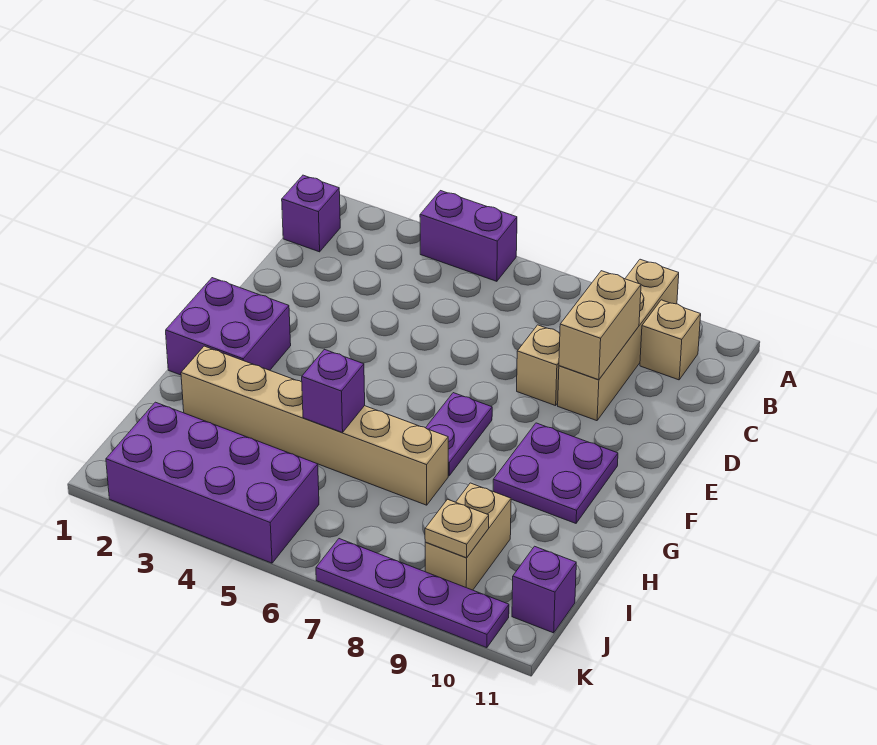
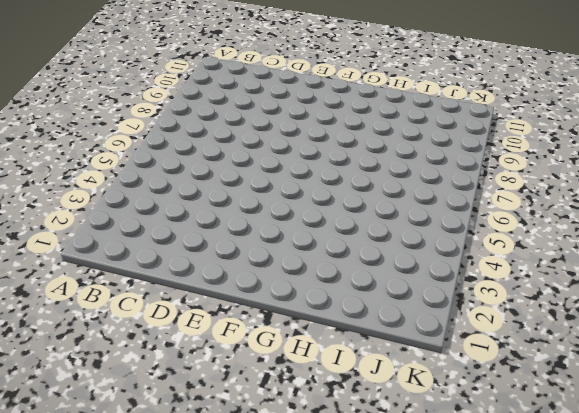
none -> purple 1x2 brick [420,191,517,281]
none -> tan 1x4 brick [558,259,679,421]
none -> purple 1x1 brick [282,175,340,252]

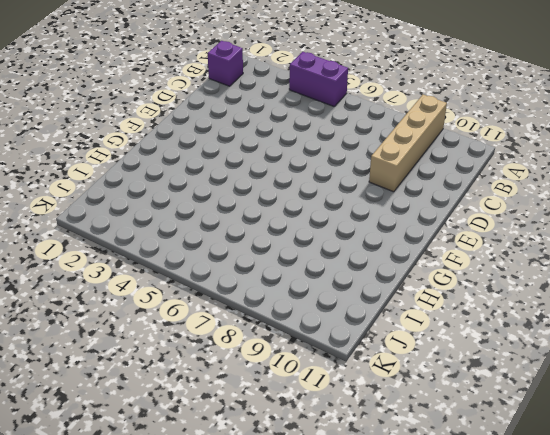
none -> tan 1x1 brick [640,300,701,380]
none -> tan 1x1 brick [517,325,560,406]
none -> purple 2x2 brick [166,278,291,375]

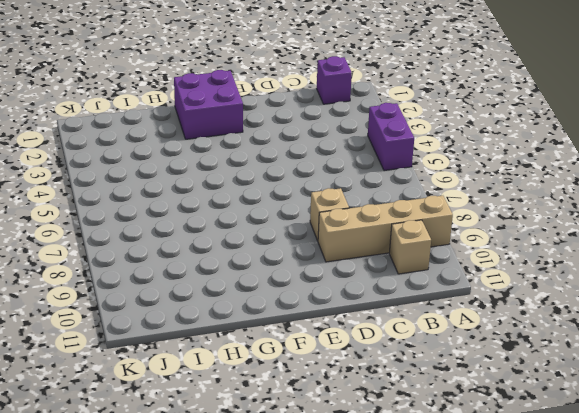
none -> purple 1x2 plate [426,393,492,476]
none -> purple 2x2 plate [493,423,618,523]
none -> tan 1x6 brick [181,346,448,505]

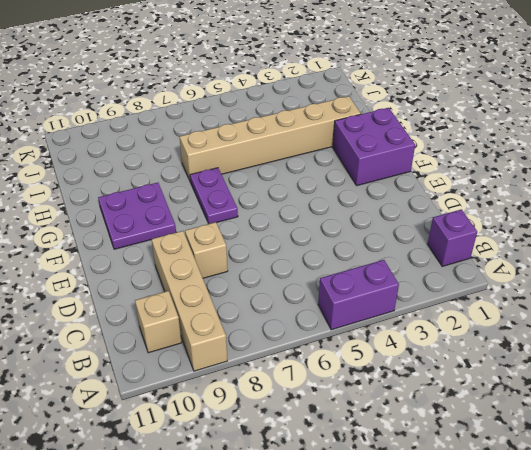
none -> tan 1x2 brick [425,483,511,590]
none -> purple 2x4 brick [106,402,319,563]
none -> purple 1x1 brick [512,546,576,633]

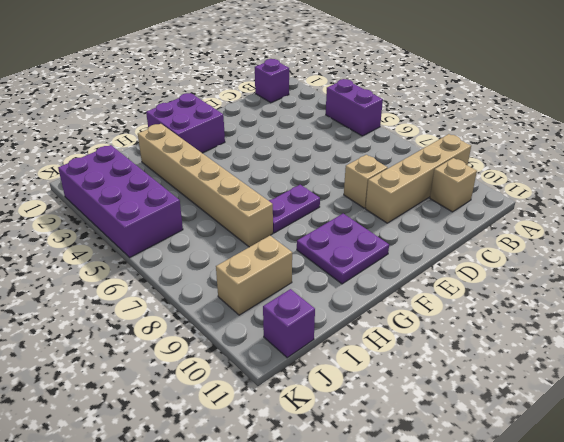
none -> purple 1x4 plate [316,539,509,648]
none -> tan 1x2 brick [559,271,641,380]
none -> purple 1x1 brick [302,349,365,433]

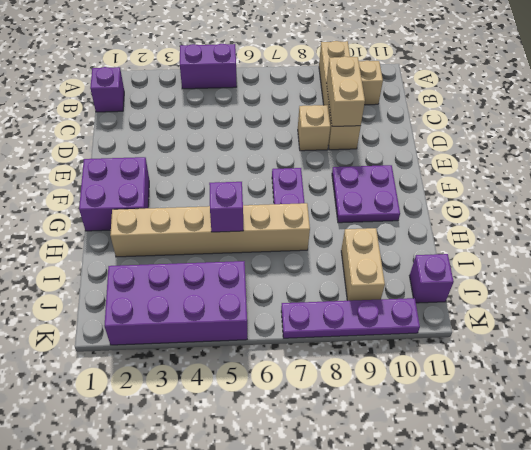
none -> tan 1x1 plate [425,499,489,558]

